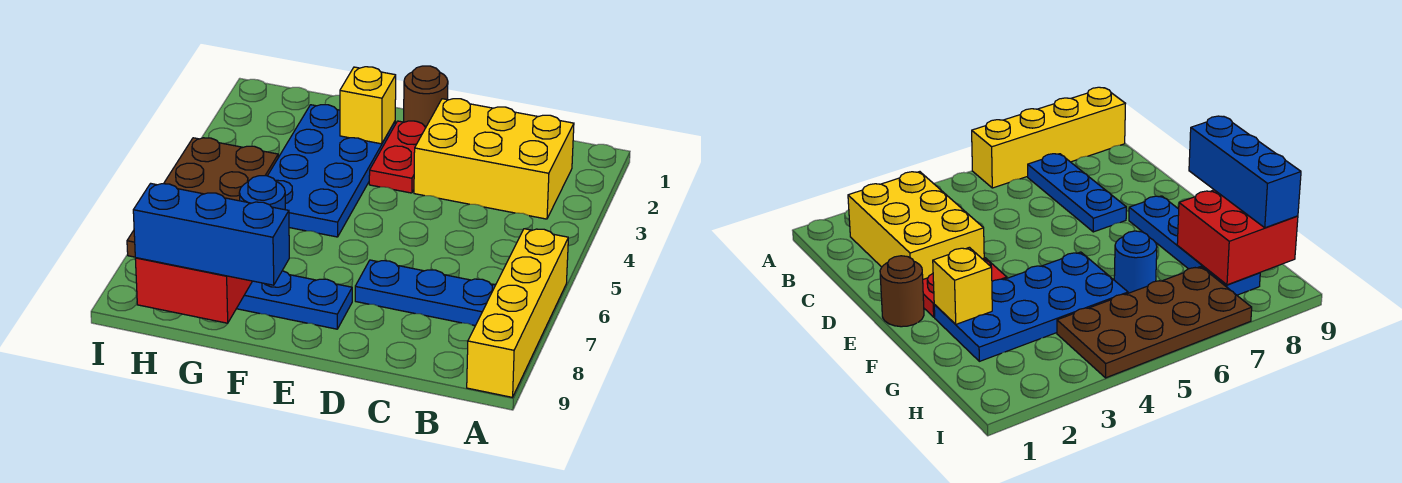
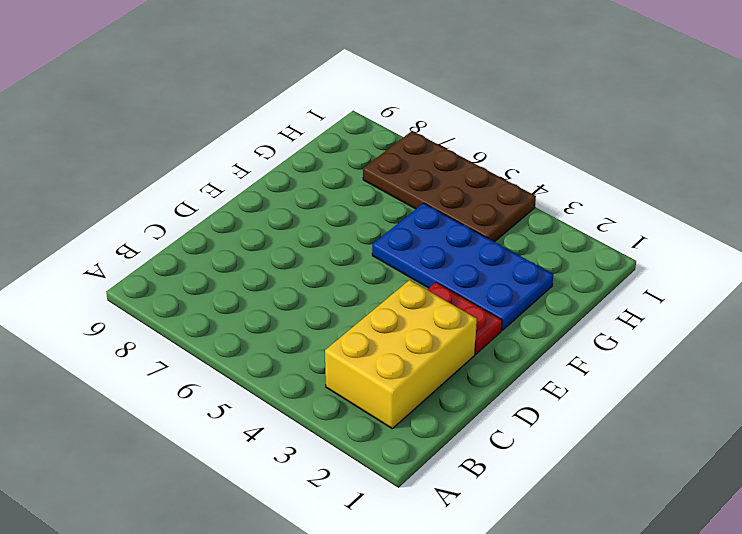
none -> yellow 1x4 brick [467,229,568,397]
none -> blue 1x3 plate [355,260,495,326]
none -> brown 1x1 round brick [404,66,448,126]

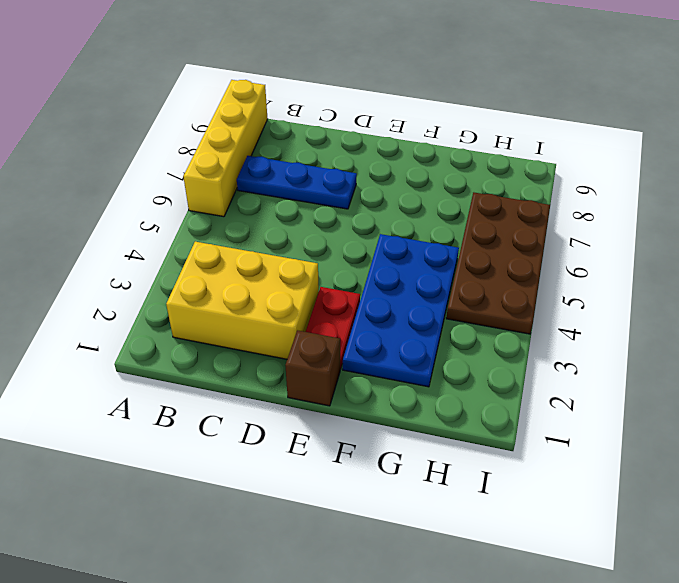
brown 1x1 brick [285,330,340,406] -> brown 1x1 round brick [404,66,448,126]
none -> blue 1x4 plate [236,271,352,329]
none -> blue 1x1 round brick [239,176,285,210]
none -> yellow 1x1 brick [340,67,396,144]

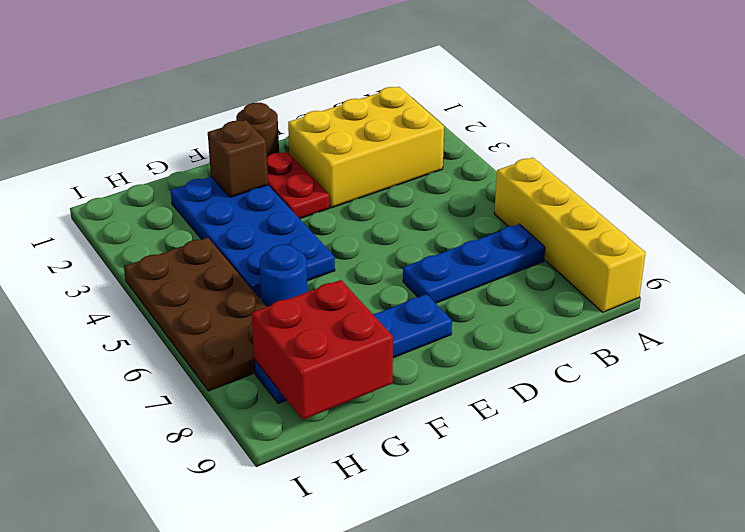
brown 1x1 brick [208,120,268,197] -> yellow 1x1 brick [340,67,396,144]
none -> blue 1x3 brick [133,183,289,285]

